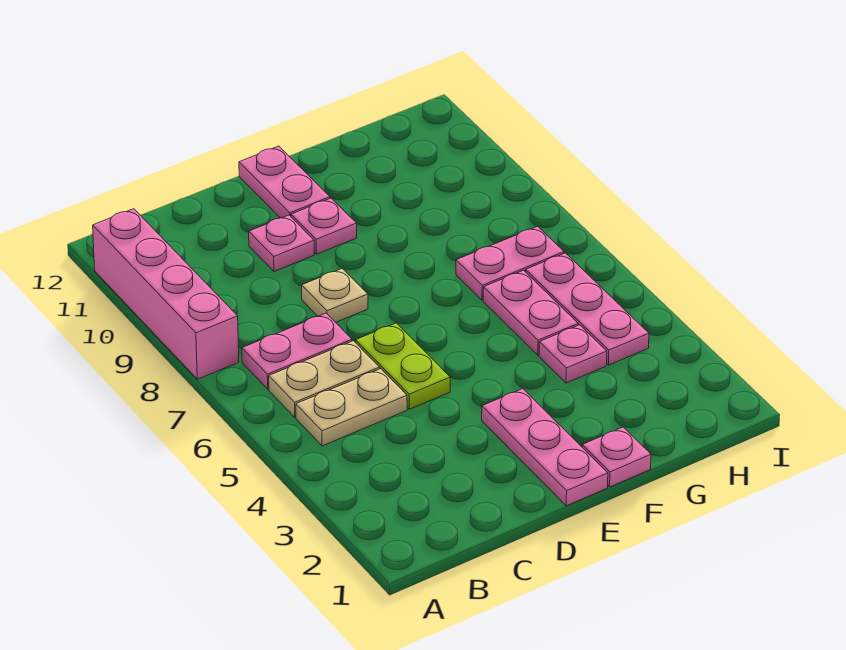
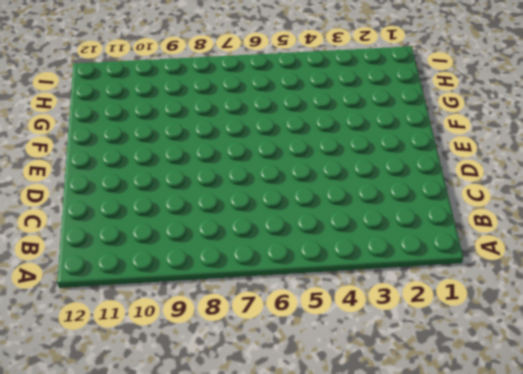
none -> pink 1x4 brick [93,209,239,379]
none -> tan 1x2 plate [296,369,407,446]
none -> tan 1x2 plate [269,341,379,417]

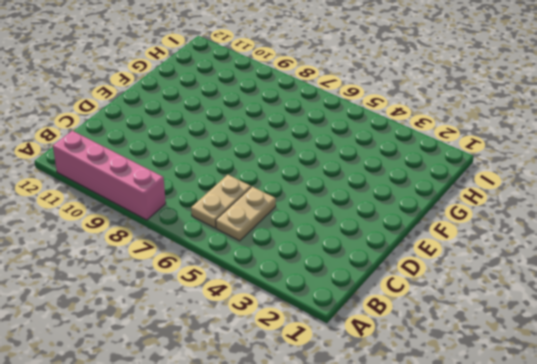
none -> pink 1x2 plate [242,313,352,389]
none -> lime 1x2 plate [355,323,450,409]
none -> tan 1x1 plate [302,269,368,322]

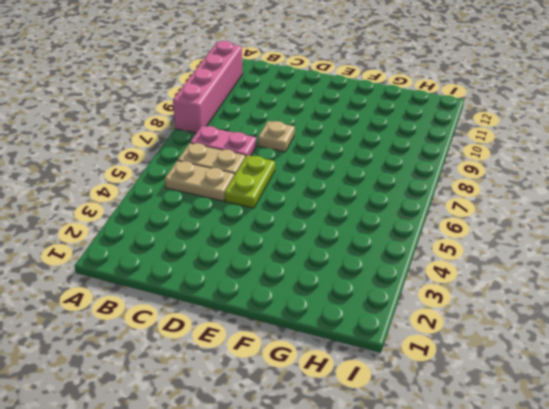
none -> pink 1x1 plate [249,215,314,271]
none -> pink 1x3 plate [482,389,608,506]
none -> pink 1x1 plate [291,198,357,254]

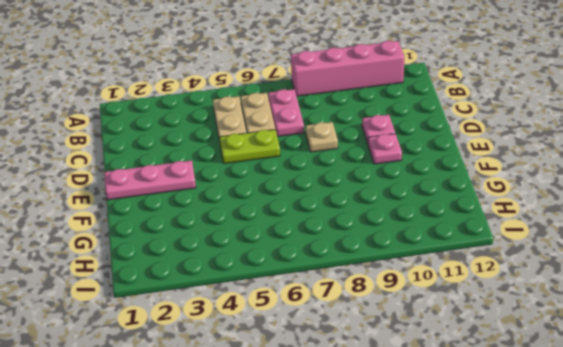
none -> pink 1x2 plate [239,146,330,218]
none -> pink 1x1 plate [582,427,651,487]
none -> pink 1x1 plate [539,325,607,383]

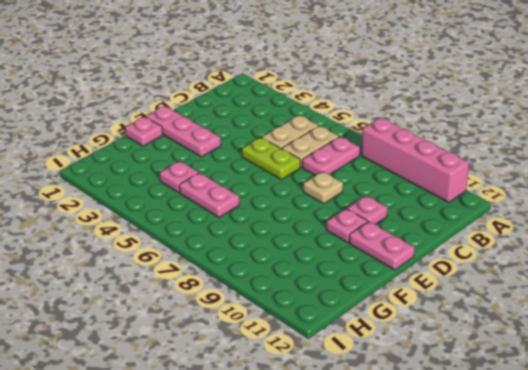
none -> pink 1x2 plate [456,226,564,300]
none -> pink 1x3 plate [526,253,649,365]

